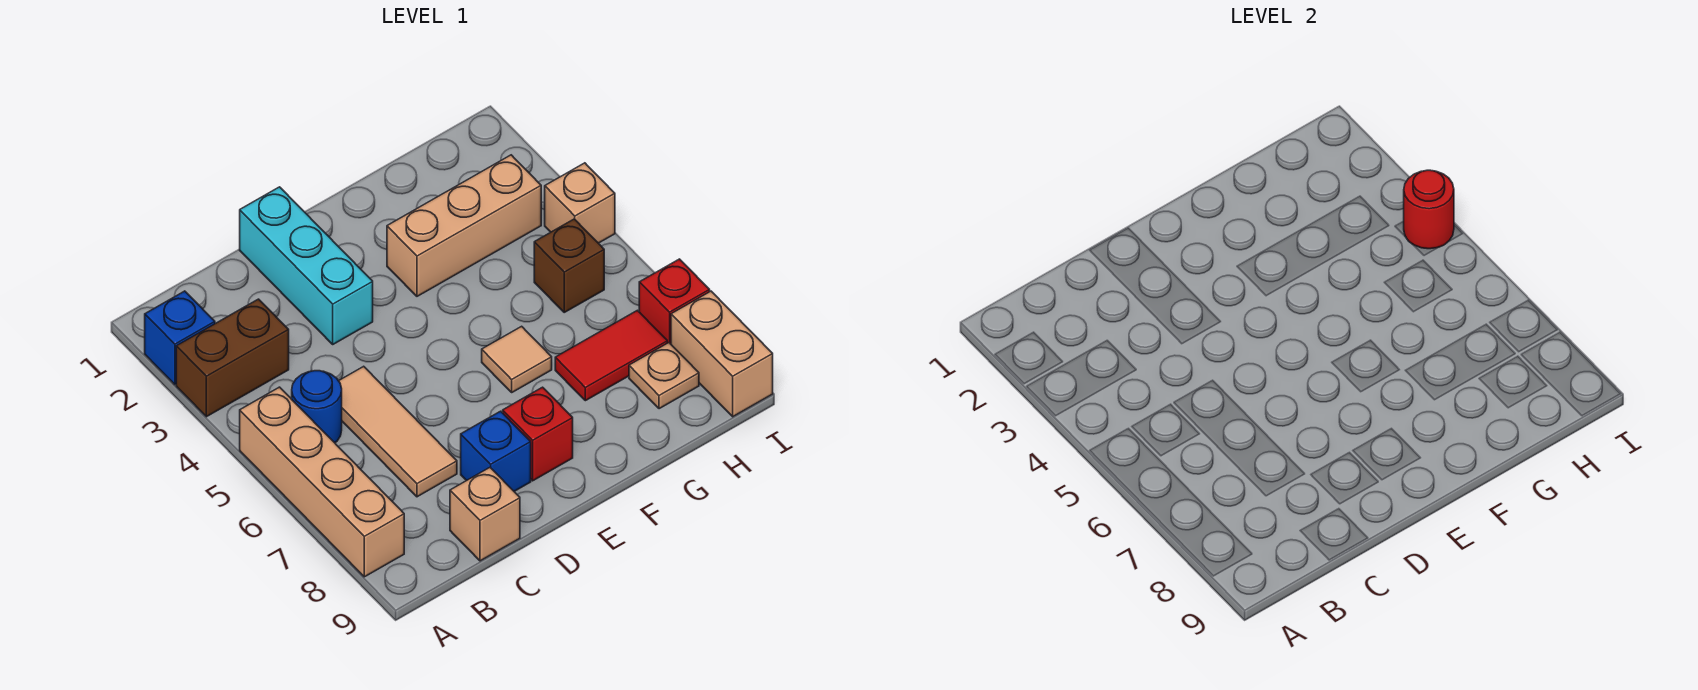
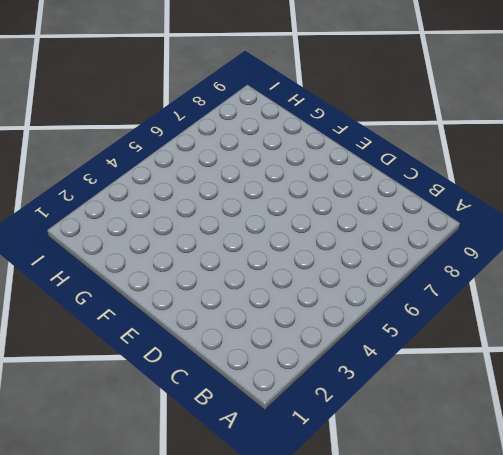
none -> blue 1x1 brick [145,291,215,385]
none -> brown 1x2 brick [176,299,289,417]
none -> tan 1x4 brick [240,387,404,577]

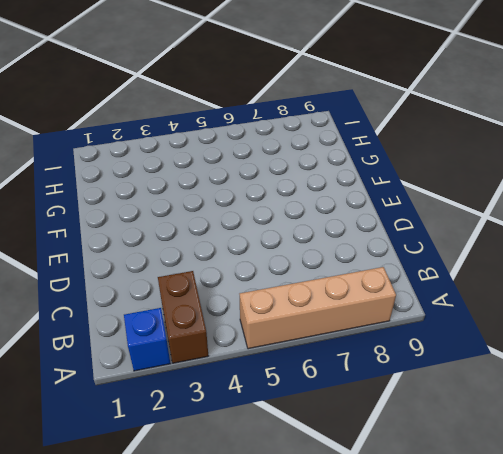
none -> blue 1x1 round brick [292,371,342,443]
none -> tan 1x3 tile [339,366,457,497]
none -> tan 1x1 brick [450,468,520,561]

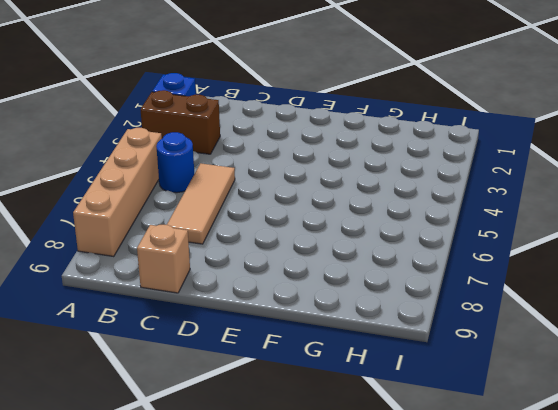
none -> cyan 1x3 brick [240,187,373,344]
none -> blue 1x1 brick [461,411,531,491]
none -> red 1x1 brick [503,387,573,481]

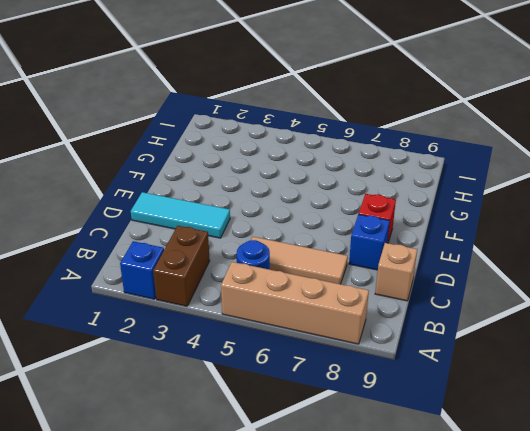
cyan 1x3 tile [131,192,230,238] -> cyan 1x3 brick [240,187,373,344]
none -> tan 1x3 brick [387,155,541,296]
none -> tan 1x1 tile [482,326,552,392]
none -> red 1x2 tile [555,310,667,401]

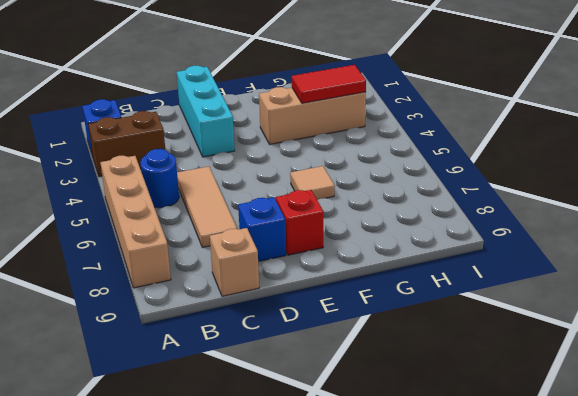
red 1x2 tile [292,65,366,103] -> red 1x2 tile moved to [555,310,667,401]
none -> brown 1x1 brick [534,219,604,312]
none -> tan 1x1 plate [629,343,699,409]
none -> tan 1x1 brick [545,163,615,243]

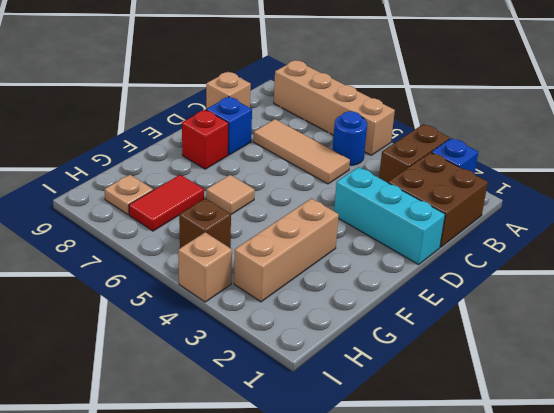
brown 2x2 brick [388,152,488,247] -> none
none -> red 1x1 brick [639,259,710,344]
none -> tan 1x2 brick [671,291,773,417]
none -> red 1x1 round brick [1404,170,1454,249]

